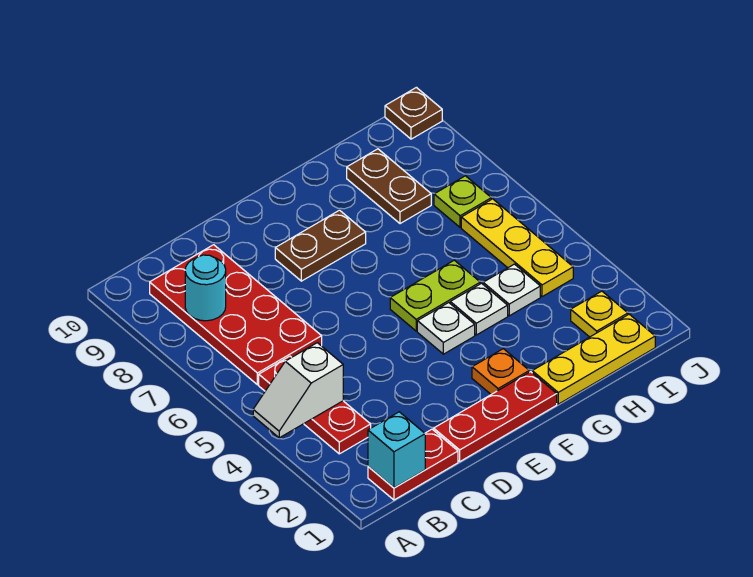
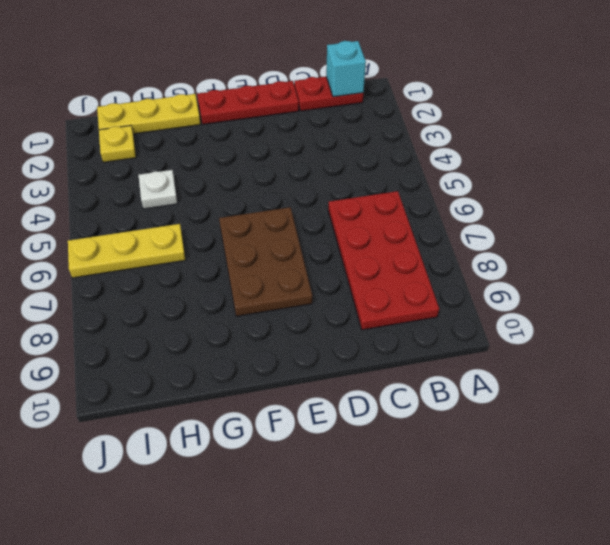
brown 2x3 plate [219,207,312,316] -> brown 1x2 plate [275,210,366,281]
yellow 1x3 plate [68,224,185,278] -> yellow 1x3 plate turned to [461,199,573,297]
none -> red 1x3 plate [259,356,371,454]
none -> orange 1x1 plate [472,349,529,394]
none -> white 1x1 plate [417,303,475,354]

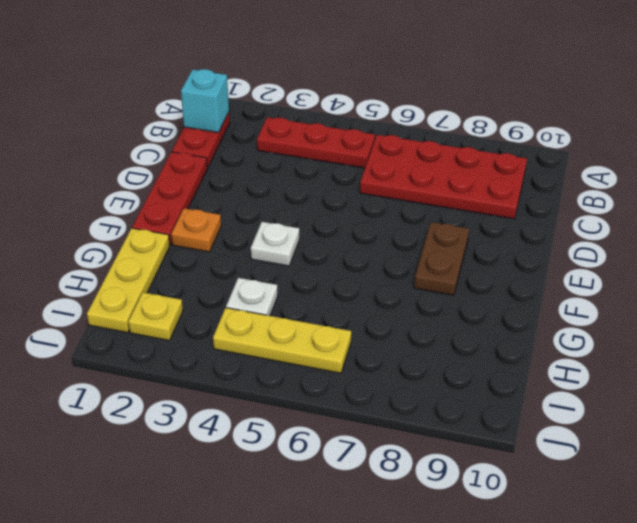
none -> lime 1x2 plate [390,260,480,331]
none -> white 1x1 plate [450,283,508,335]
none -> brown 1x2 plate [347,149,431,224]

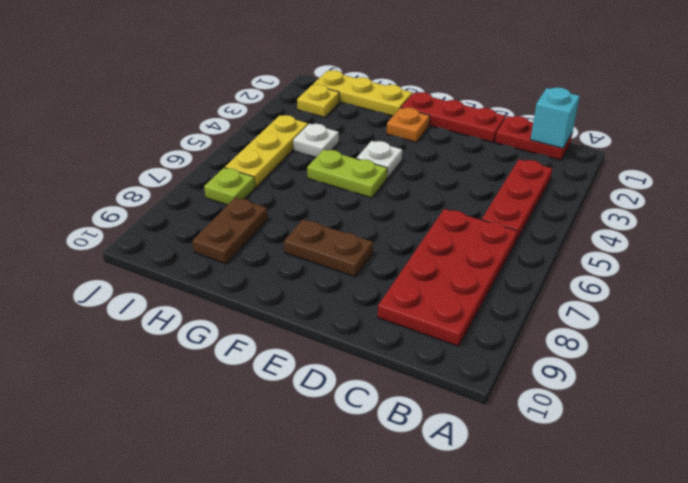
none -> white 1x1 plate [450,283,508,335]
none -> brown 1x1 plate [385,87,442,139]
none -> white 1x2 slope [253,343,343,438]

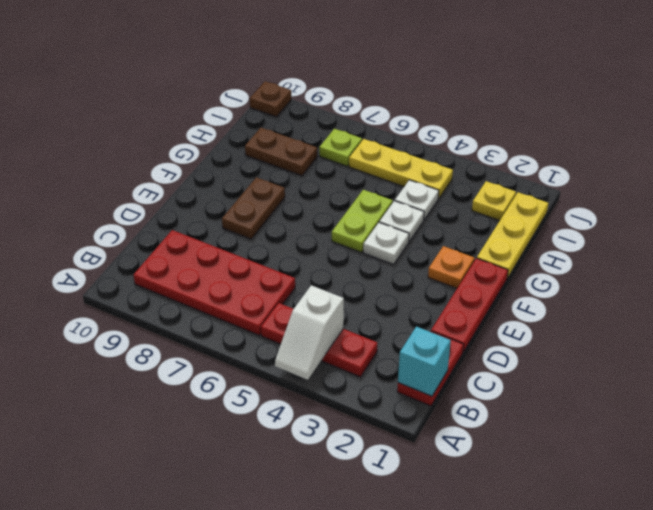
none -> cyan 1x1 round brick [185,255,226,321]

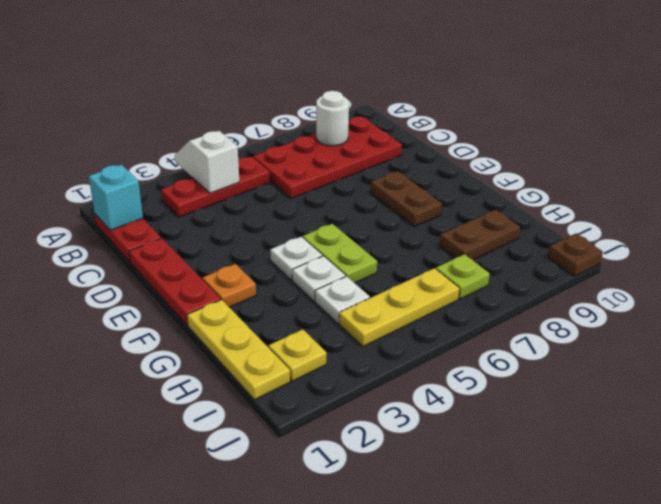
white 1x1 round brick [316,91,349,146] -> cyan 1x1 round brick [185,255,226,321]

